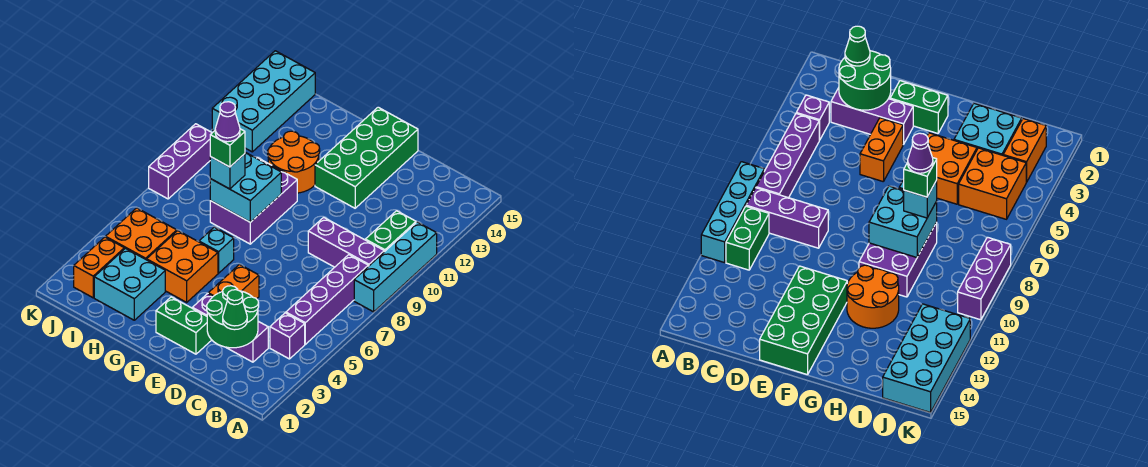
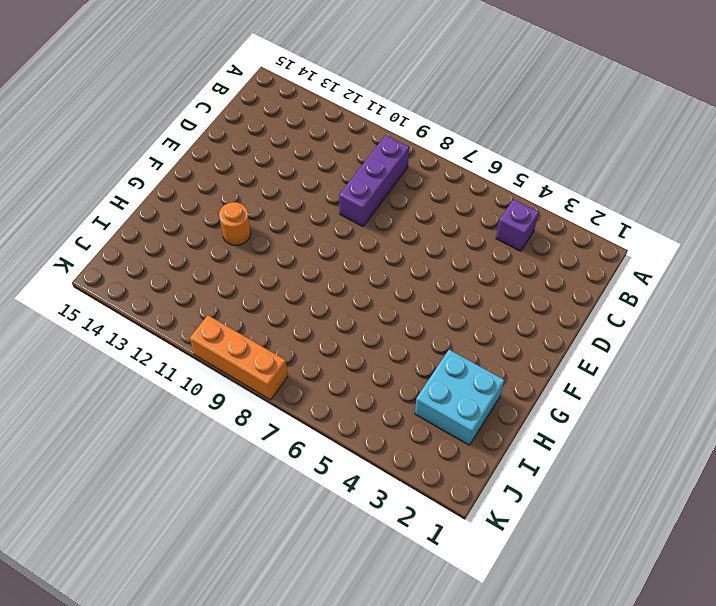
orange 1x1 round brick [219,202,251,245] -> orange 2x2 round brick [268,131,320,193]
orange 1x3 brick [190,315,288,400] -> purple 1x3 brick [149,124,212,199]
none -> cyan 1x4 brick [354,222,437,312]
none -> purple 1x4 brick [286,255,368,344]
none -> green 1x2 brick [365,211,416,252]

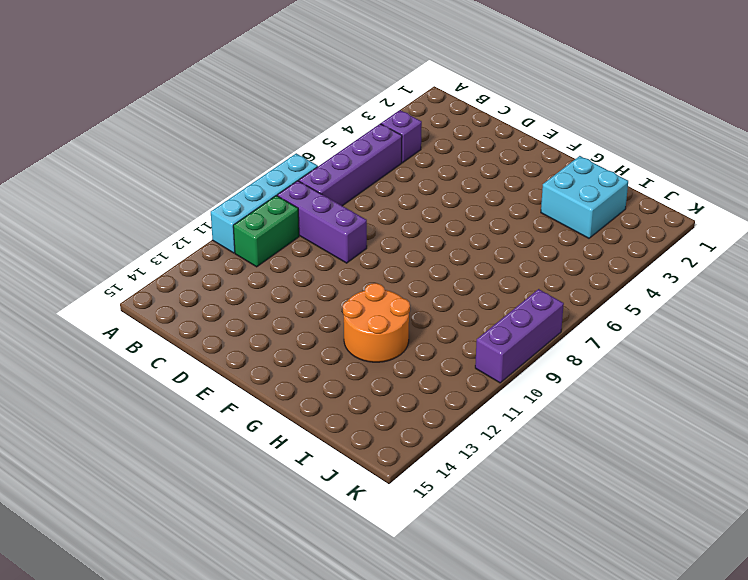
none -> purple 1x3 brick [192,294,268,362]
none -> green 1x2 brick [156,297,211,354]
none -> orange 1x2 brick [208,264,259,299]

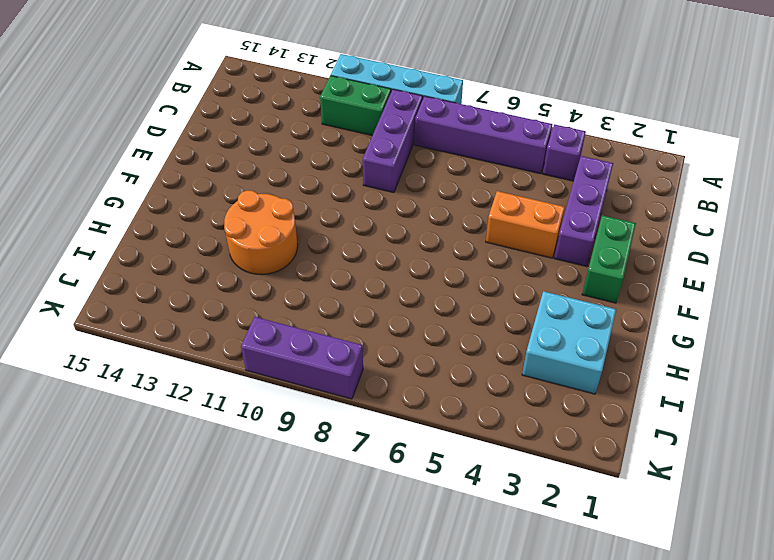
none -> green 2x4 brick [315,107,418,208]
none -> orange 2x2 brick [147,231,218,302]
none -> cyan 1x1 brick [199,227,234,273]

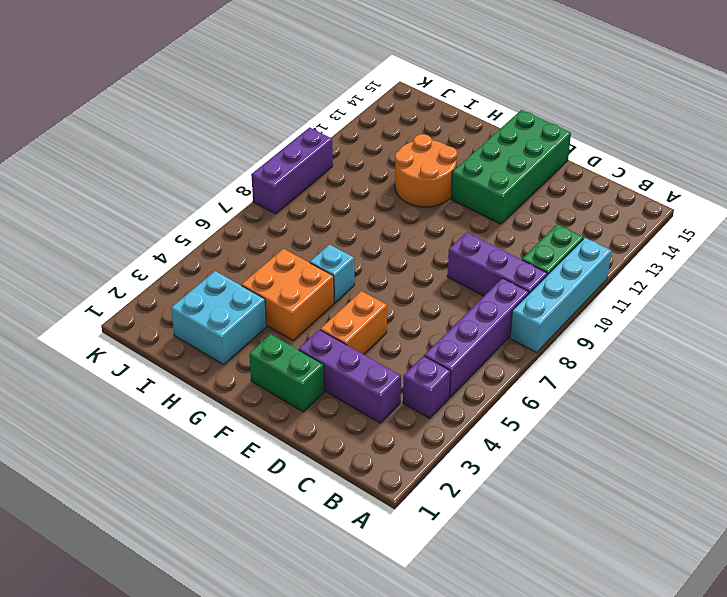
none -> purple 2x3 brick [210,158,297,244]
none -> orange 2x2 brick [106,208,177,260]
none -> orange 1x2 brick [74,237,124,298]

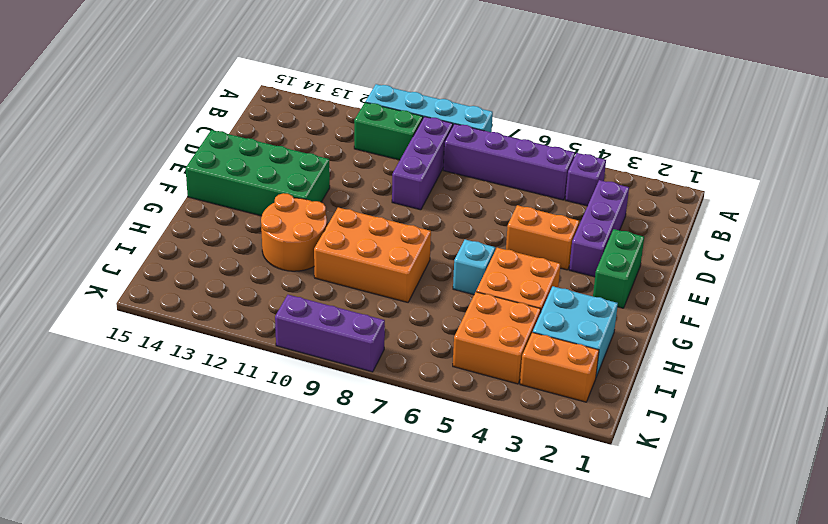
orange 2x3 brick [314,208,431,302] -> purple 2x3 brick [210,158,297,244]
none -> cyan 2x4 brick [212,51,315,152]
none -> green 2x2 round brick [207,286,259,348]
none -> cyan 2x2 brick [210,152,281,222]

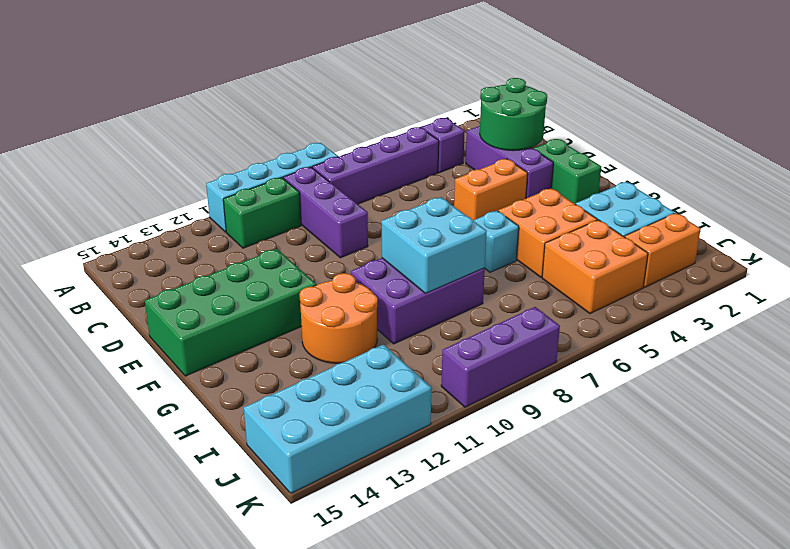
none -> green 1x1 cone [223,290,247,330]
none -> cyan 1x1 brick [210,154,245,189]
none -> green 1x1 brick [210,129,245,167]

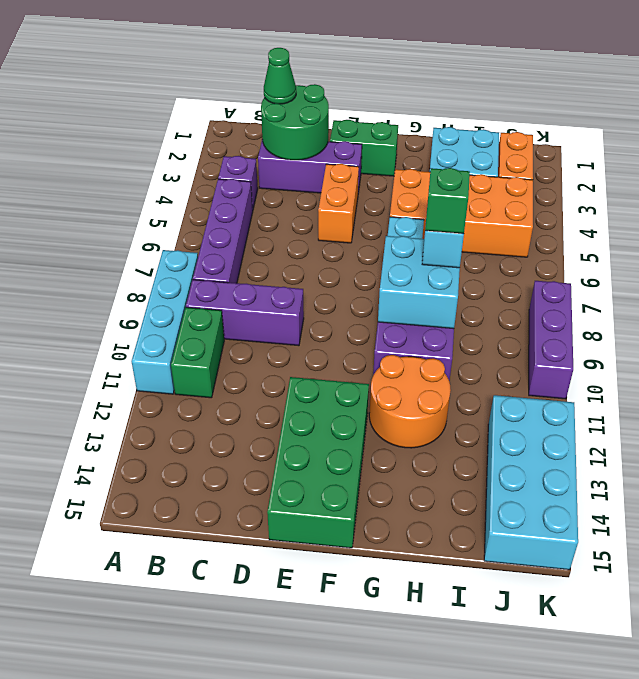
none -> purple 1x1 cone [215,102,240,142]

